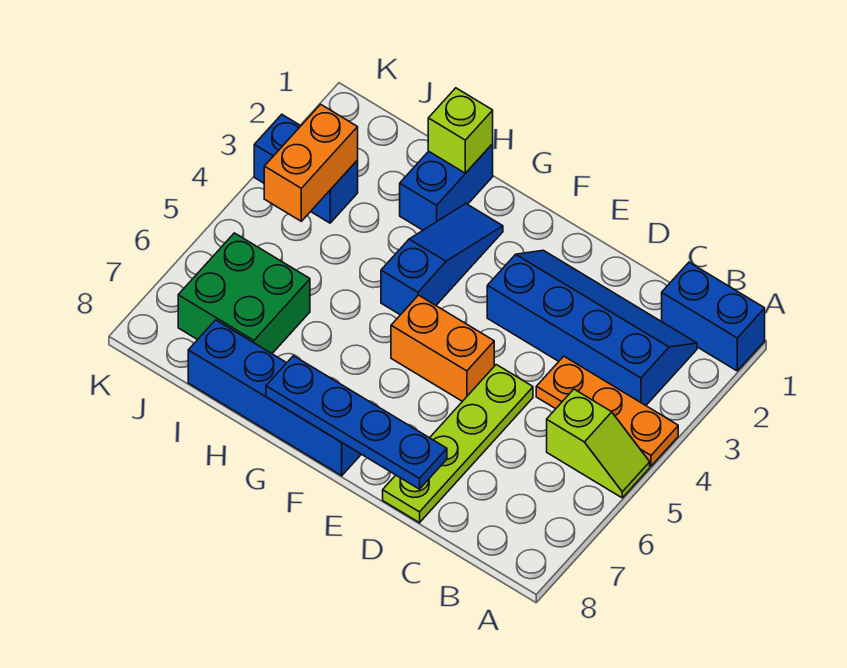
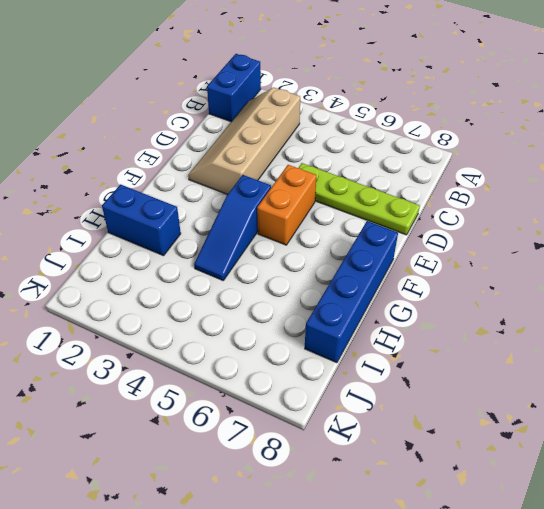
tan 2x4 slope [188,88,300,195] -> blue 2x4 slope [487,250,697,405]
blue 1x3 slope [194,175,271,280] -> blue 1x3 slope turned to [381,204,503,315]
none -> orange 1x3 plate [536,356,678,466]
none -> lime 1x2 slope [547,389,650,498]
none -> green 2x2 brick [178,233,310,354]

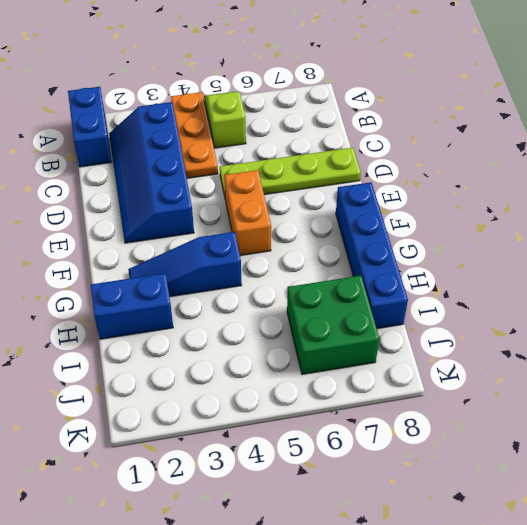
none -> blue 1x2 brick [254,115,358,223]
none -> blue 1x4 plate [266,356,447,489]
none -> lime 1x1 brick [428,88,493,173]

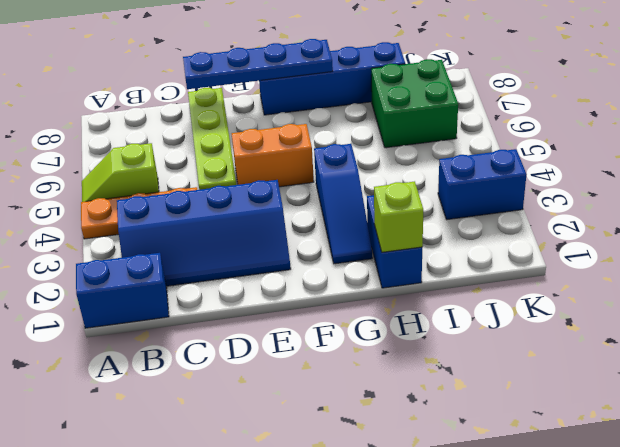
none -> orange 1x2 brick [264,104,358,221]

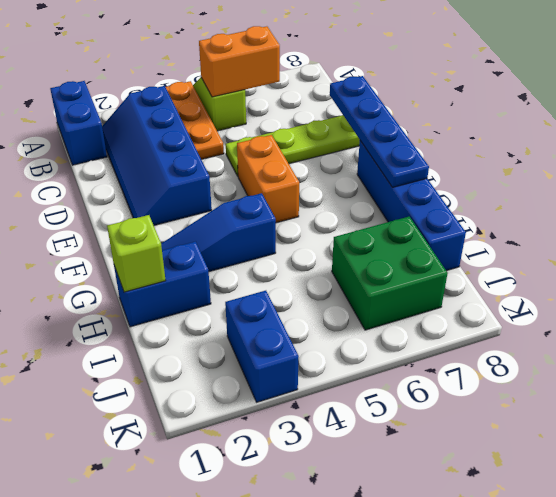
orange 1x2 brick [199,26,280,97] -> orange 1x2 brick moved to [264,104,358,221]

